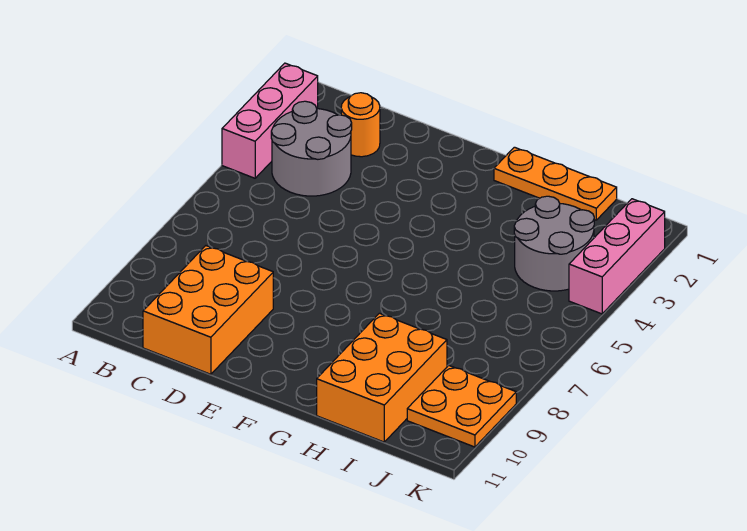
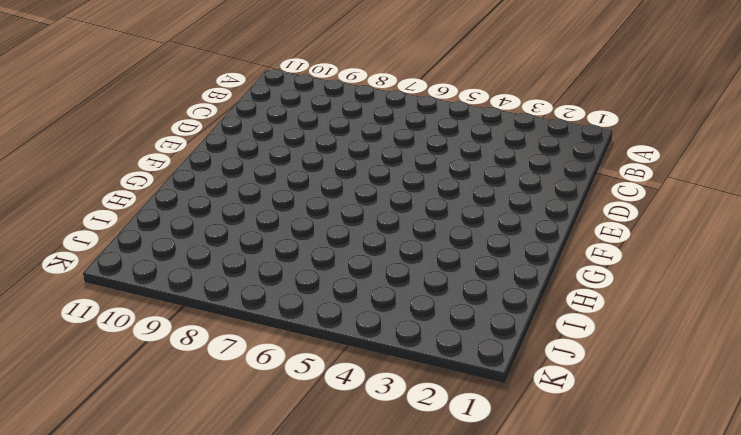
none -> pink 1x3 brick [222,63,318,178]
none -> grey 2x2 round brick [271,101,352,196]

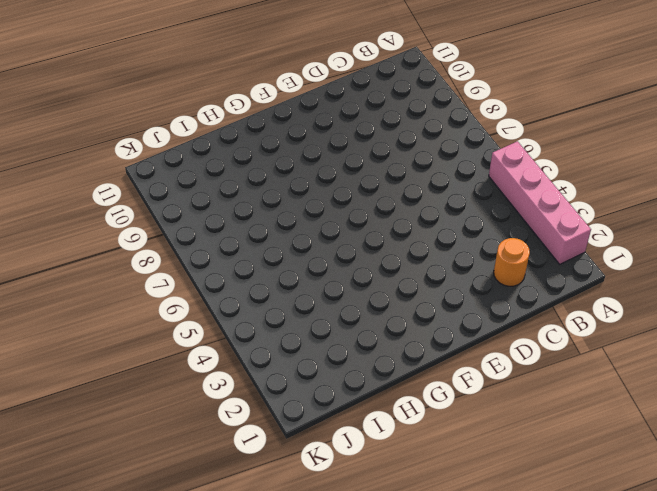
pink 1x4 brick [489,141,591,264] -> pink 1x3 brick [222,63,318,178]
none -> grey 2x2 round brick [271,101,352,196]
none -> orange 2x3 brick [143,246,273,374]

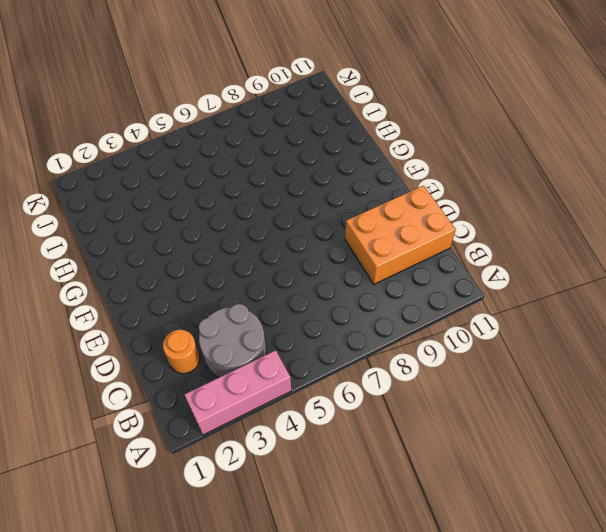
none -> orange 1x3 plate [494,147,617,220]
none -> orange 2x3 brick [317,313,447,442]

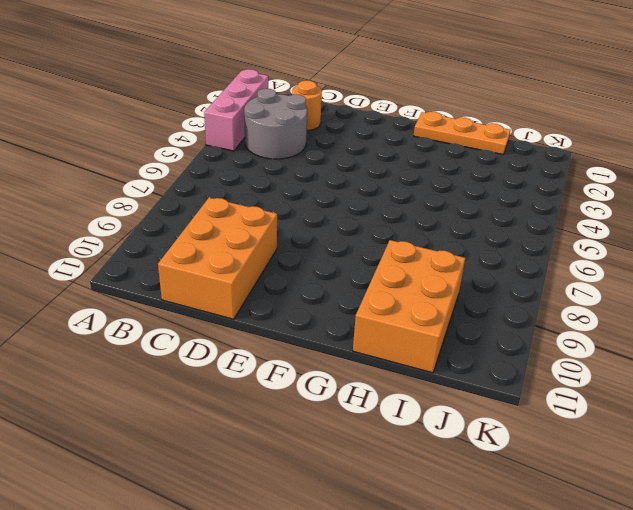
none -> grey 2x2 round brick [514,196,594,291]
none -> orange 2x2 plate [407,365,516,447]

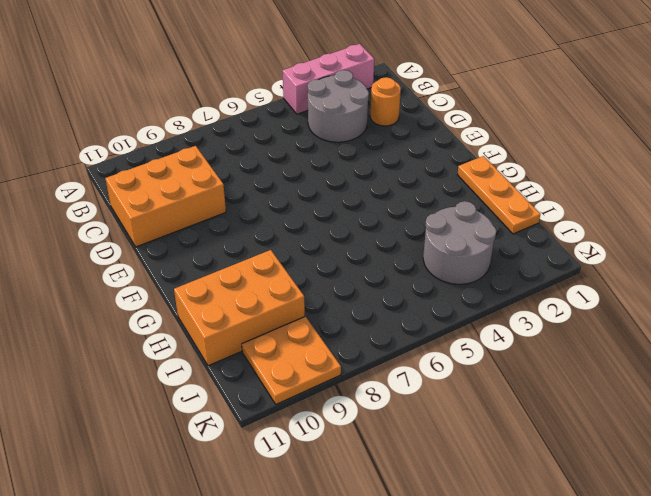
none -> pink 1x3 brick [569,199,665,314]

